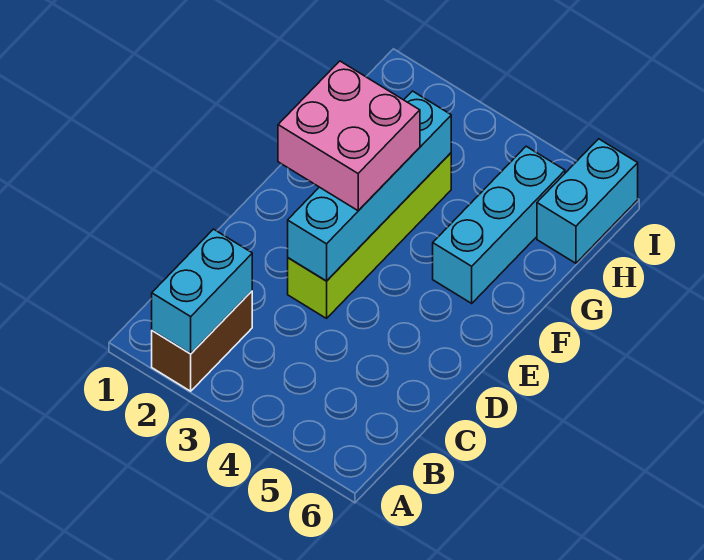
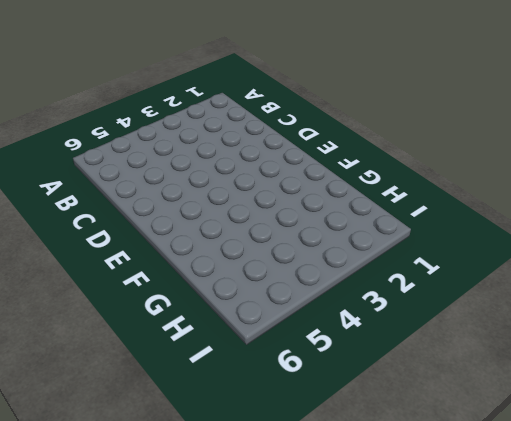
none -> brown 1x2 brick [152,291,252,391]
none -> lime 1x4 brick [288,153,451,318]

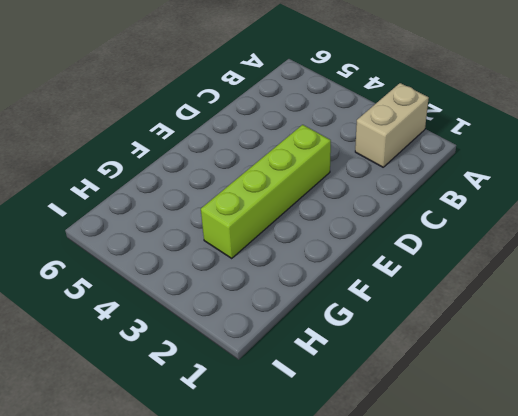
tan 1x2 brick [355,83,429,167] -> brown 1x2 brick [152,291,252,391]
none -> cyan 1x3 brick [433,146,565,303]
none -> cyan 1x2 brick [537,139,638,263]

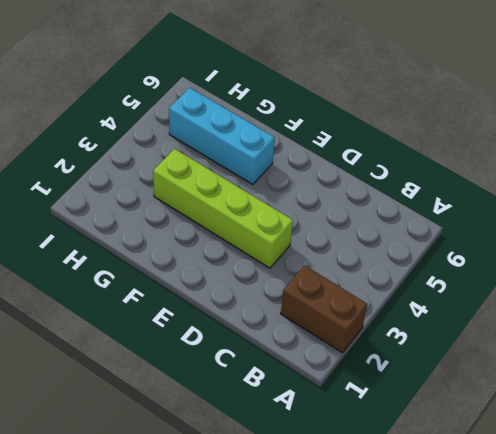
none -> cyan 1x2 brick [537,139,638,263]
none -> cyan 1x2 brick [152,229,252,354]

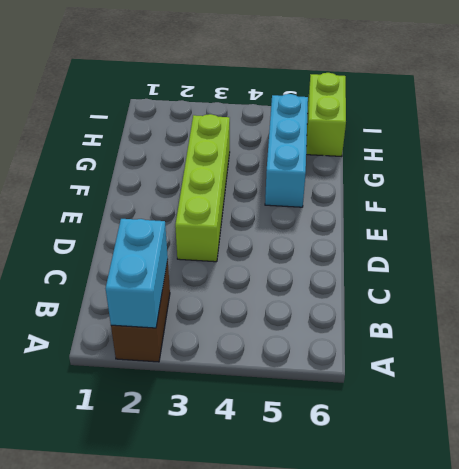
lime 1x2 brick [306,73,346,156] -> cyan 1x2 brick [537,139,638,263]
none -> cyan 1x4 brick [288,91,451,281]
none -> pink 2x2 brick [278,61,420,211]

